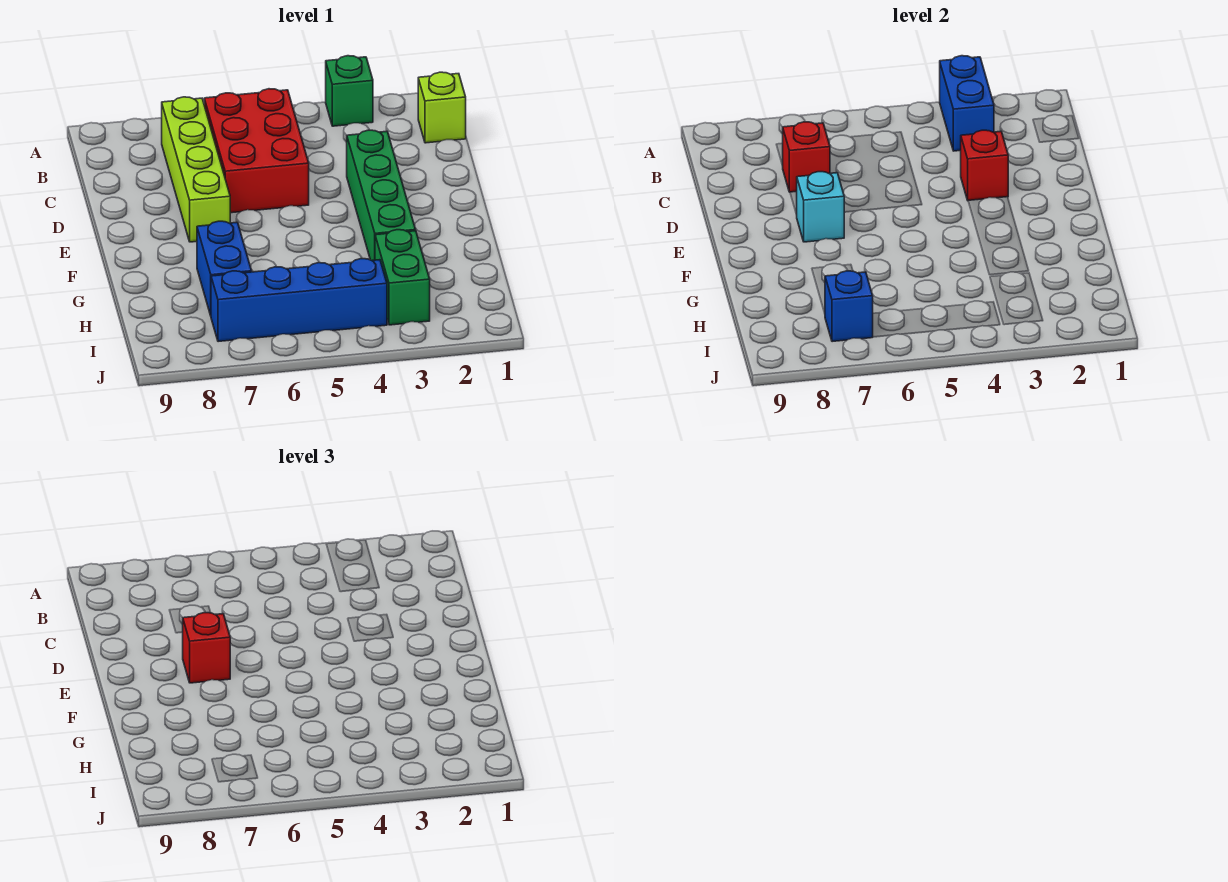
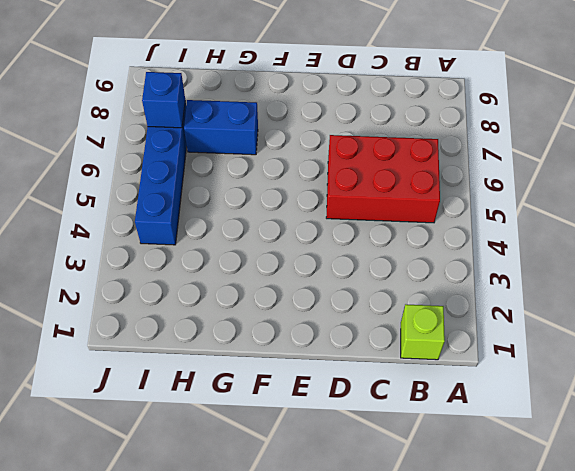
none -> green 1x1 brick [326,56,373,126]
none -> lime 1x4 brick [162,97,230,242]
none -> green 1x4 brick [347,130,416,261]

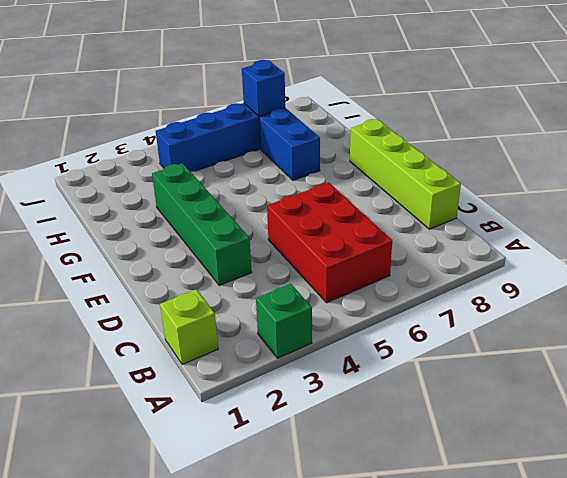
lime 1x4 brick [350,119,461,229] -> lime 1x4 brick moved to [162,97,230,242]
none -> green 1x2 brick [375,230,430,325]
none -> blue 1x2 brick [940,56,994,151]
none -> red 1x1 brick [782,122,830,192]

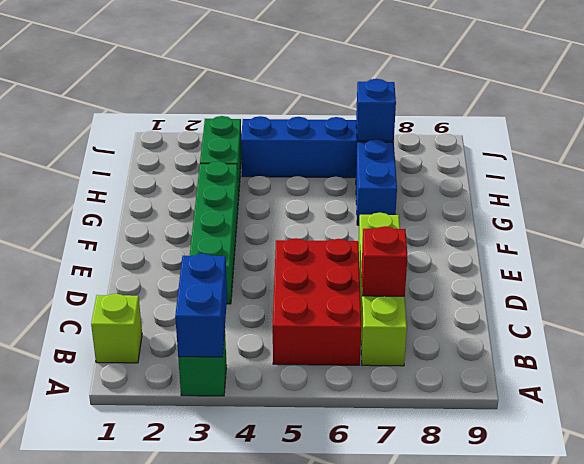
none -> red 1x1 brick [961,130,1008,200]
none -> cyan 1x1 brick [796,172,844,242]
none -> red 1x1 brick [183,613,230,683]

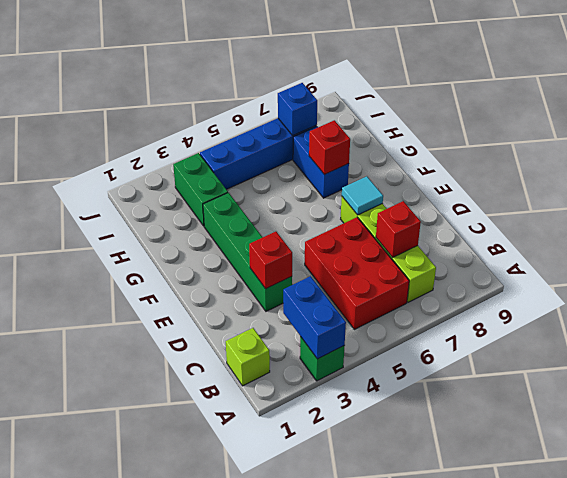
cyan 1x1 tile [342,176,383,215] -> cyan 1x1 brick [796,172,844,242]
red 1x1 brick [309,120,350,175] -> red 1x1 brick moved to [183,613,230,683]

